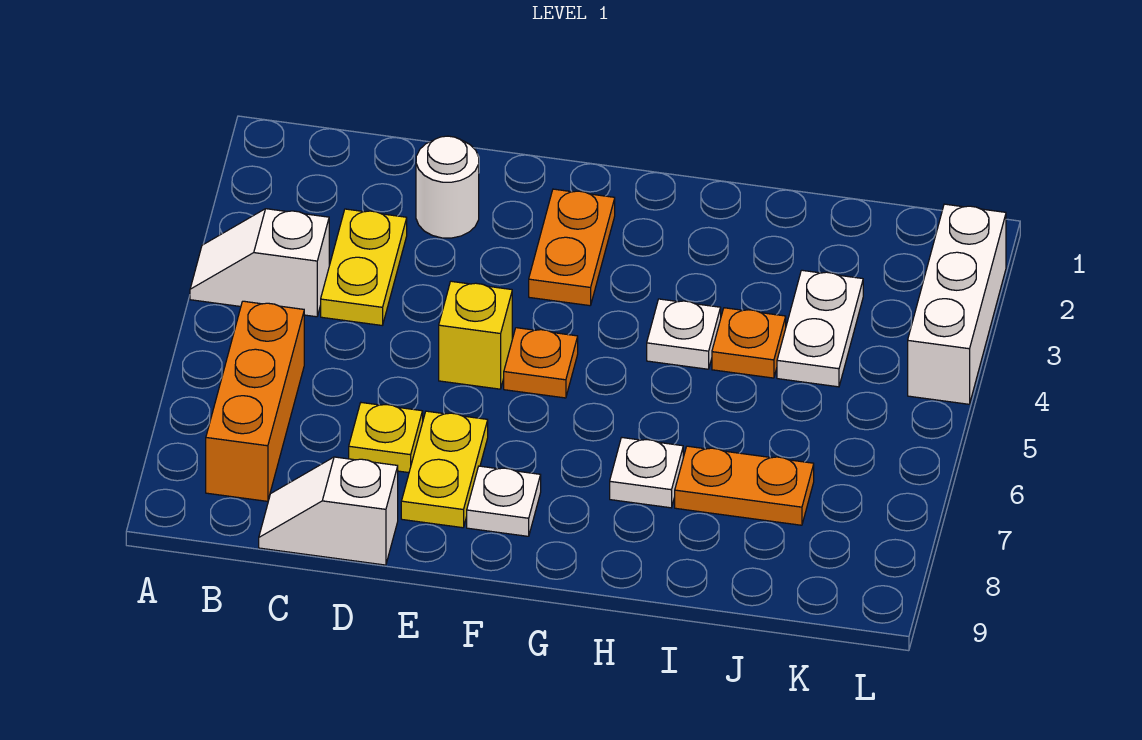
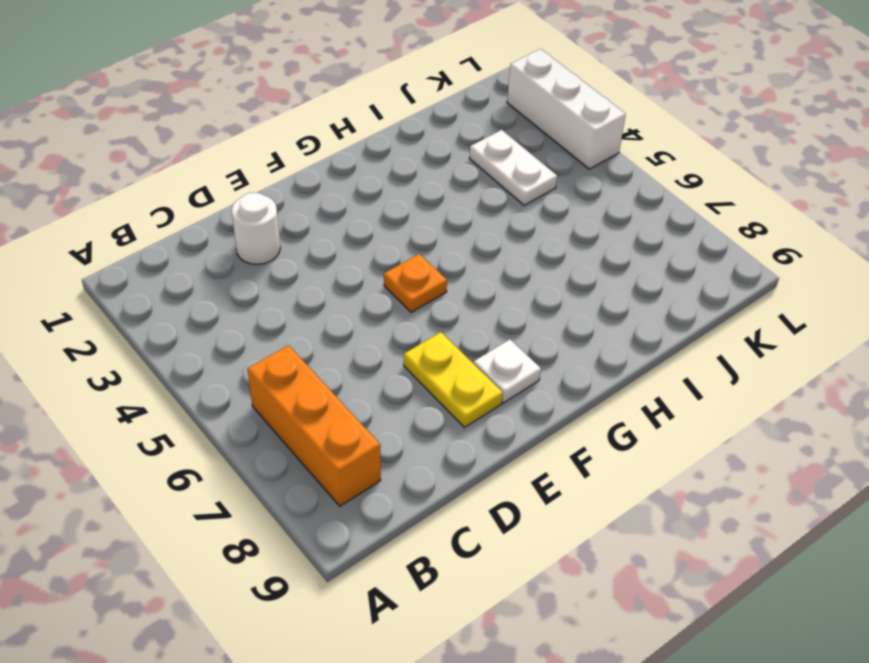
none -> white 1x2 slope [190,209,329,317]
none -> yellow 1x2 plate [321,209,407,325]
none -> white 1x2 slope [259,457,398,565]

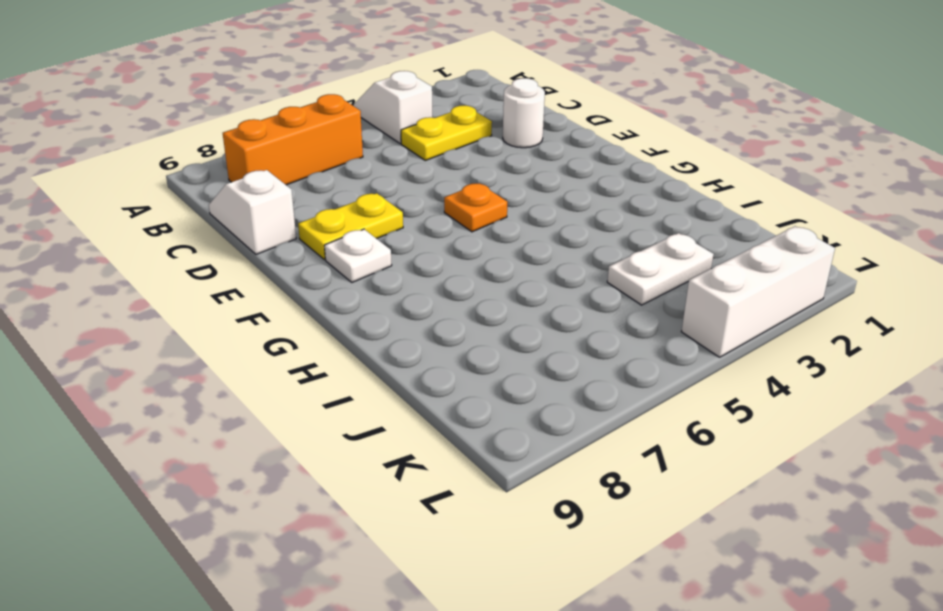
none -> yellow 1x1 plate [349,403,423,473]
none -> yellow 1x1 brick [439,281,512,389]
none -> orange 1x2 plate [529,189,615,306]

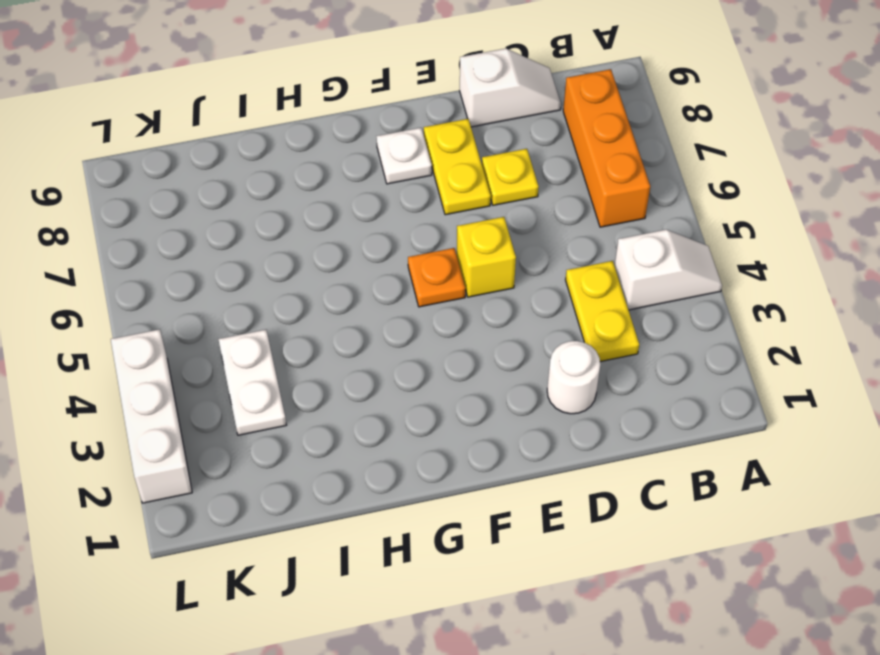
none -> orange 1x2 plate [529,189,615,306]
none -> white 1x1 plate [647,299,721,369]
none -> white 1x1 plate [610,438,683,508]

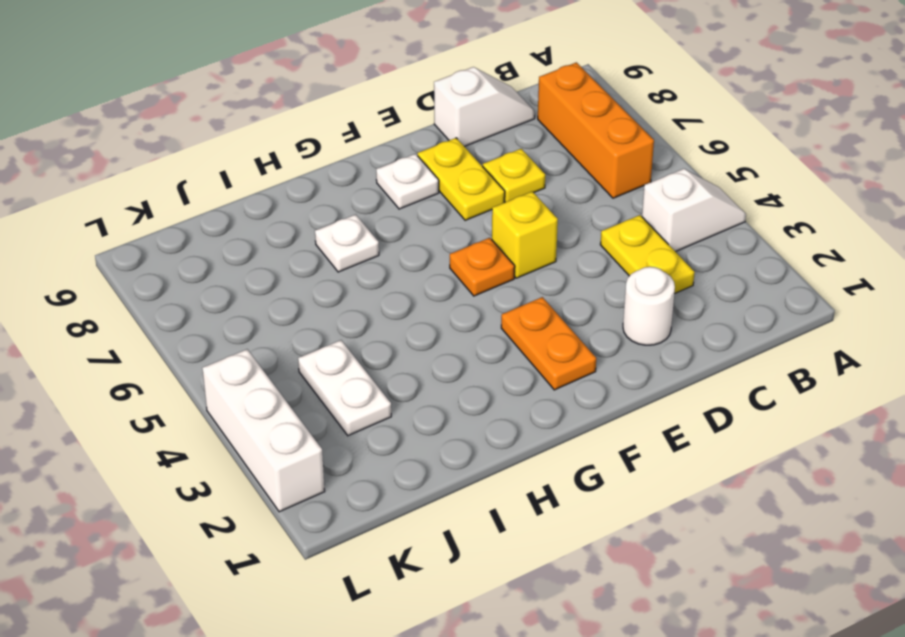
none -> white 1x1 plate [647,299,721,369]
none -> orange 1x1 plate [712,308,786,378]
none -> orange 1x2 plate [675,446,814,525]

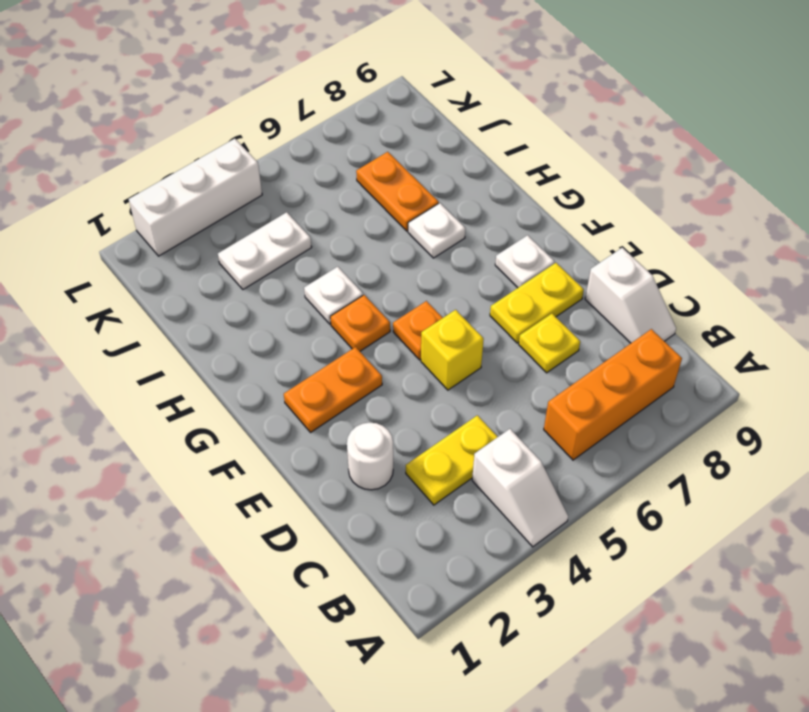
orange 1x1 plate [330,295,390,351] -> orange 1x1 plate moved to [712,308,786,378]

